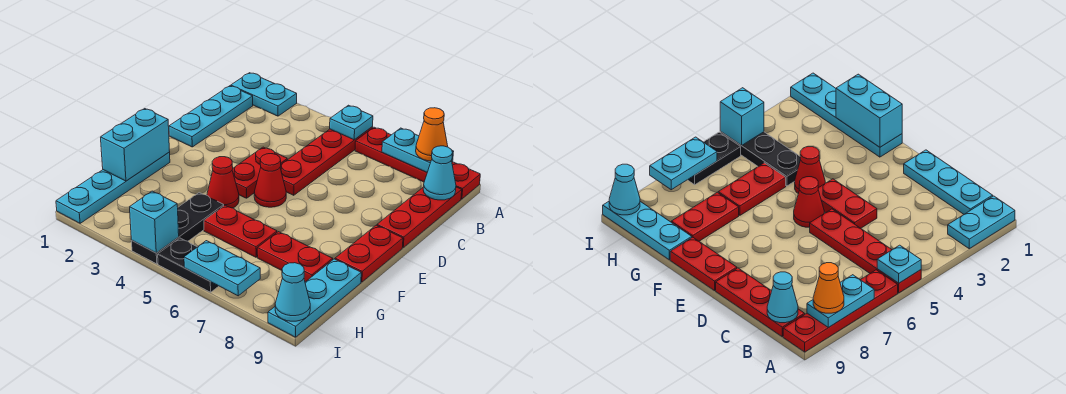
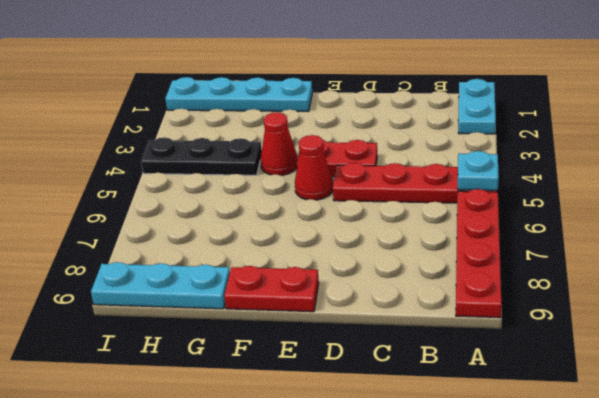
none -> cyan 1x3 plate [169,86,253,147]
none -> red 1x3 plate [377,187,462,247]
none -> red 1x2 plate [204,205,277,257]

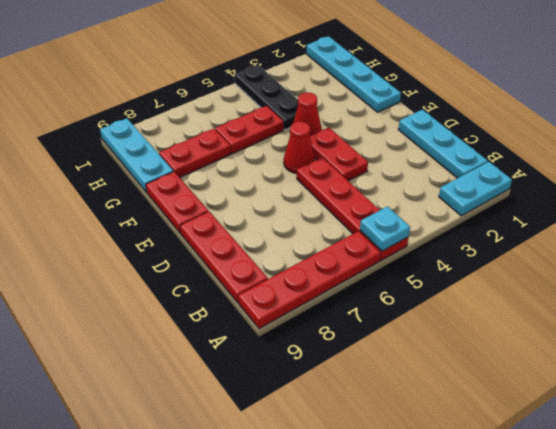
none -> black 1x2 plate [158,238,219,292]
none -> cyan 1x2 plate [382,128,454,172]
none -> cyan 1x1 cone [423,146,456,200]

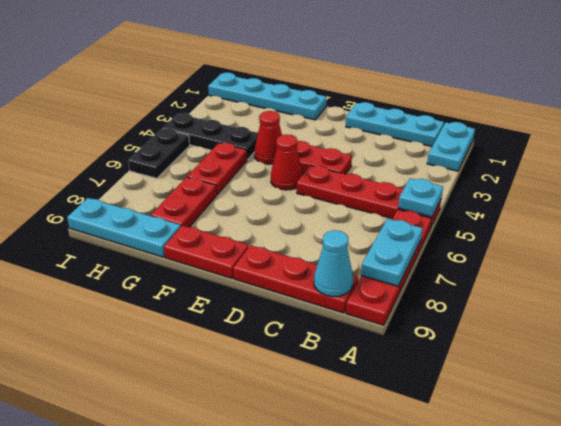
none -> cyan 1x2 brick [101,109,170,181]
none -> cyan 1x1 brick [130,191,179,253]
none -> cyan 1x2 plate [184,241,260,296]

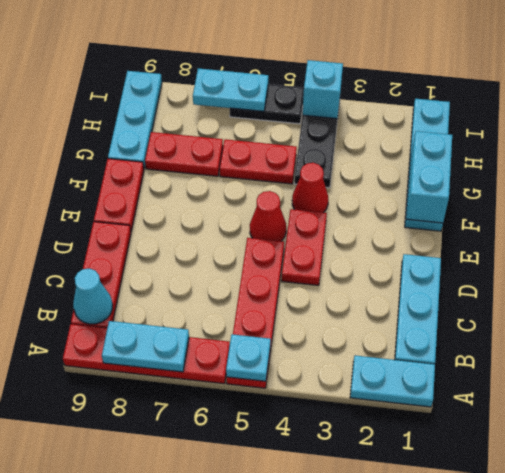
none -> cyan 1x1 cone [275,263,310,321]
none -> orange 1x1 cone [416,108,448,161]

